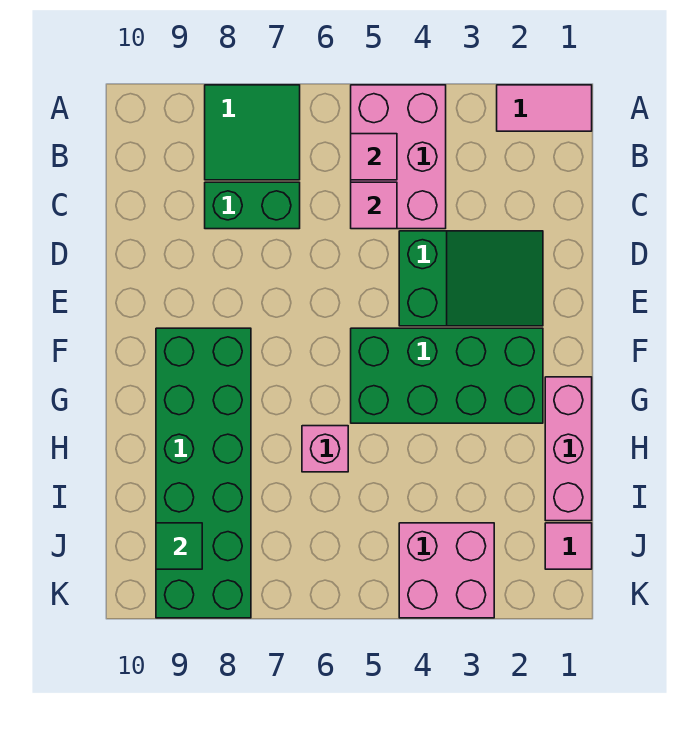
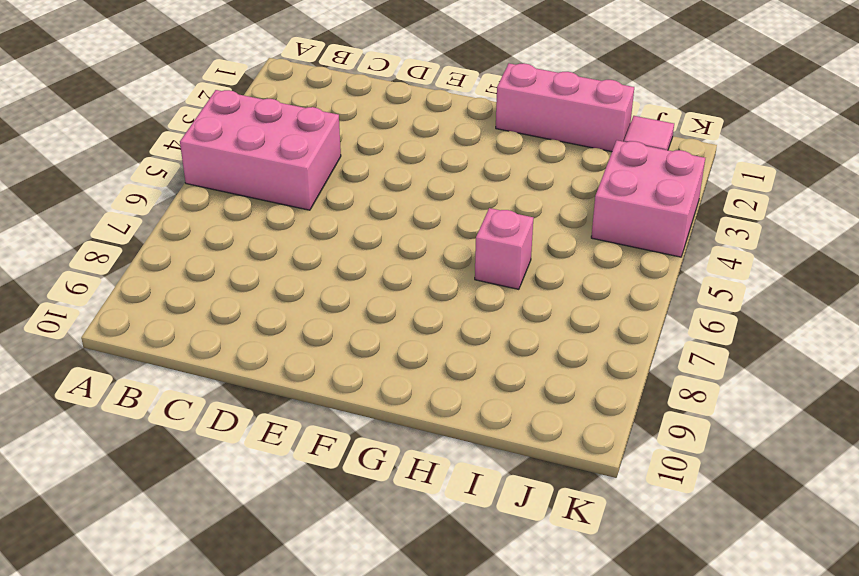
none -> pink 1x2 tile [497,85,592,131]
none -> green 2x2 tile [205,85,300,180]
none -> green 1x2 brick [205,182,300,229]

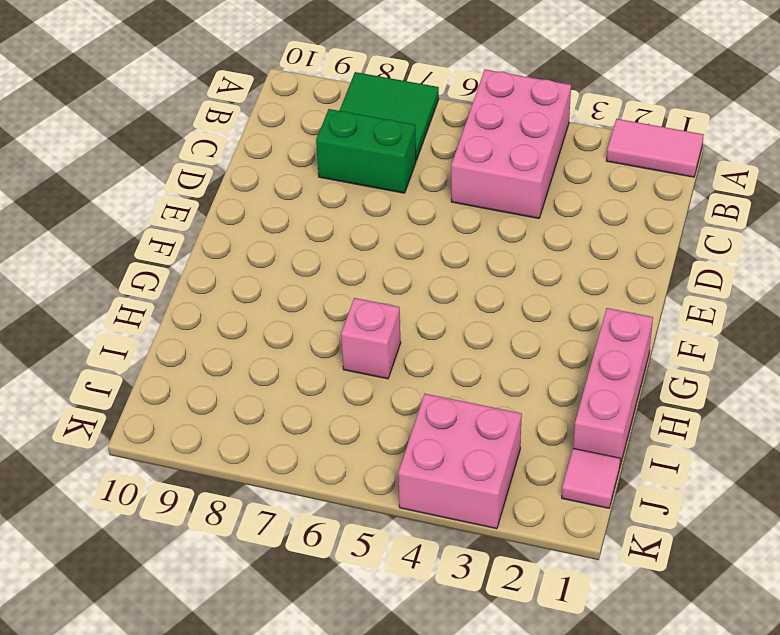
none -> green 2x3 slope [399,231,543,326]
none -> green 2x4 brick [351,328,543,423]
none -> green 2x6 brick [156,328,251,618]

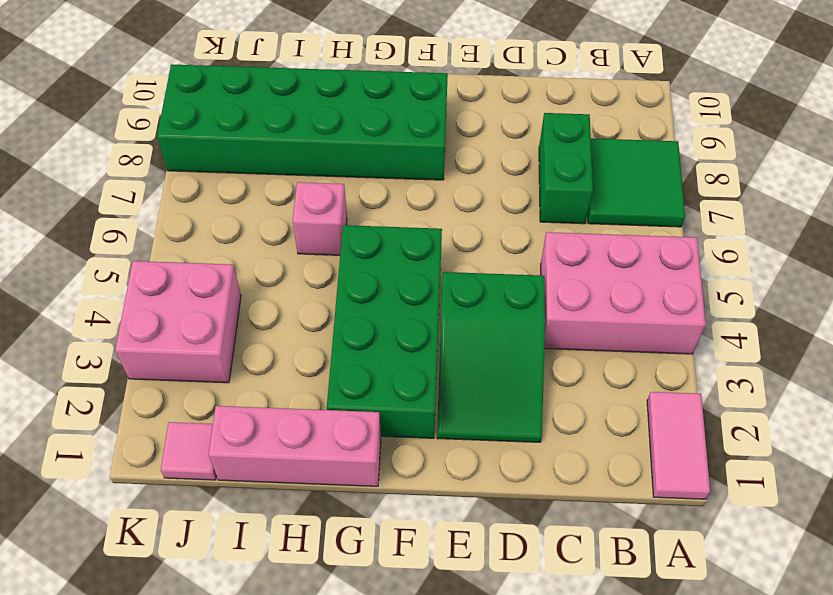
none -> pink 1x1 tile [351,134,397,180]
none -> pink 1x1 tile [351,182,397,229]
none -> green 1x1 tile [156,523,202,569]

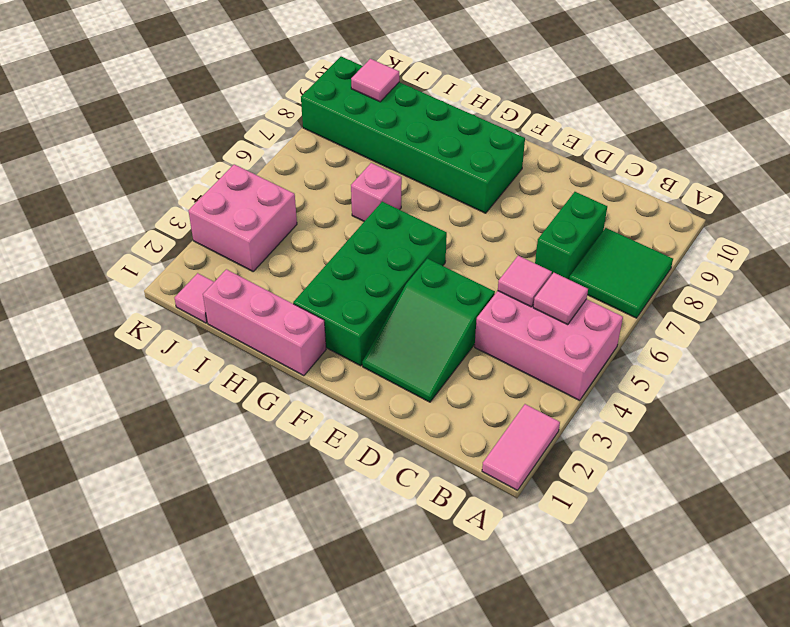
pink 1x1 tile [351,59,399,102] -> green 1x1 tile [156,523,202,569]

